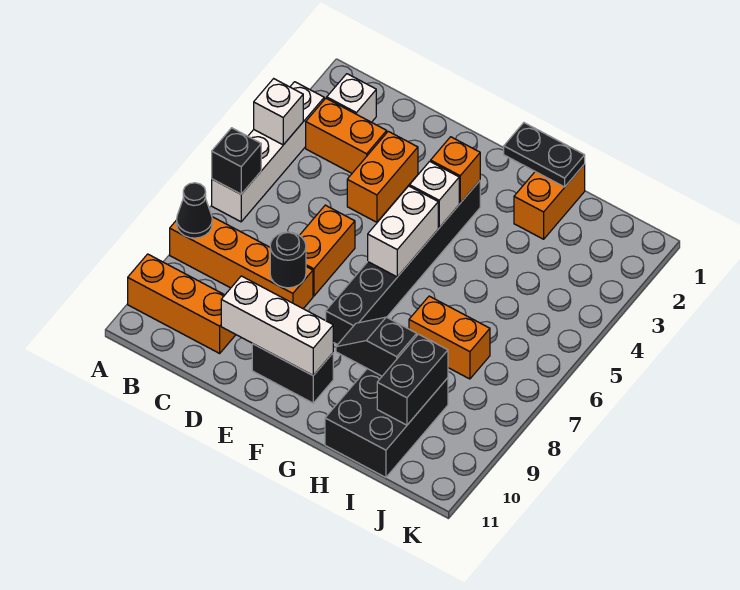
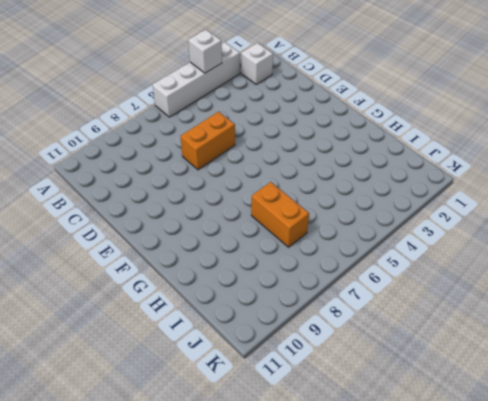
none -> orange 1x4 brick [170,217,313,309]
none -> orange 1x3 brick [128,254,236,353]
none -> orange 1x2 brick [306,98,387,173]

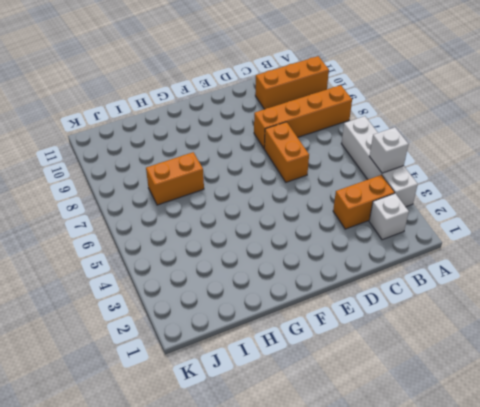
none -> orange 1x2 brick [347,131,418,222]
none -> black 1x2 brick [252,344,333,403]
none -> black 1x6 brick [326,181,480,345]

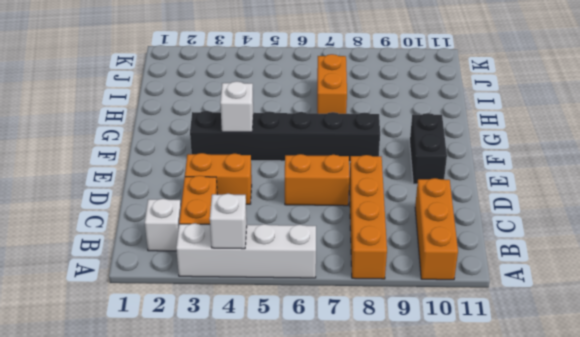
none -> orange 1x2 brick [514,164,585,239]
none -> black 2x3 brick [325,369,448,477]
none -> black 1x1 brick [212,128,261,194]

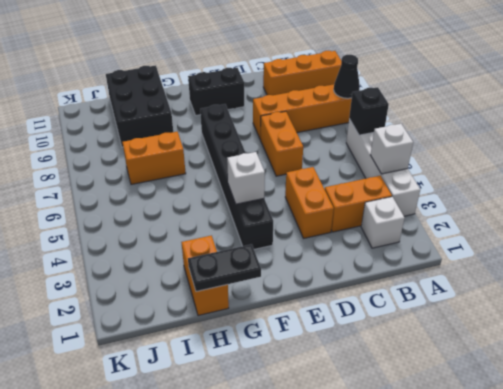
none -> black 1x1 round brick [270,232,306,288]
none -> white 1x3 brick [221,276,333,375]
none -> orange 1x1 brick [431,137,480,203]

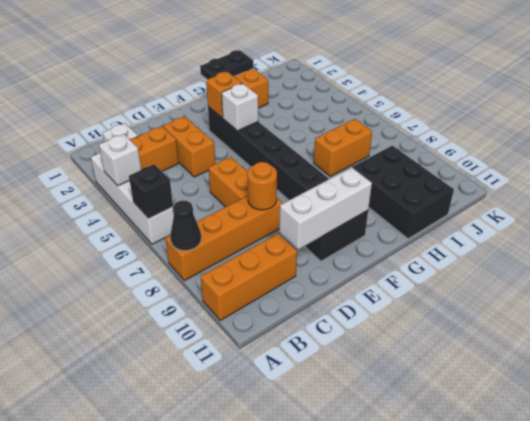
orange 1x1 round brick [247,162,277,210] -> black 1x1 round brick [270,232,306,288]
none -> white 1x2 brick [368,186,438,277]
none -> black 1x2 slope [336,317,417,376]
none -> black 1x2 brick [377,334,448,425]

